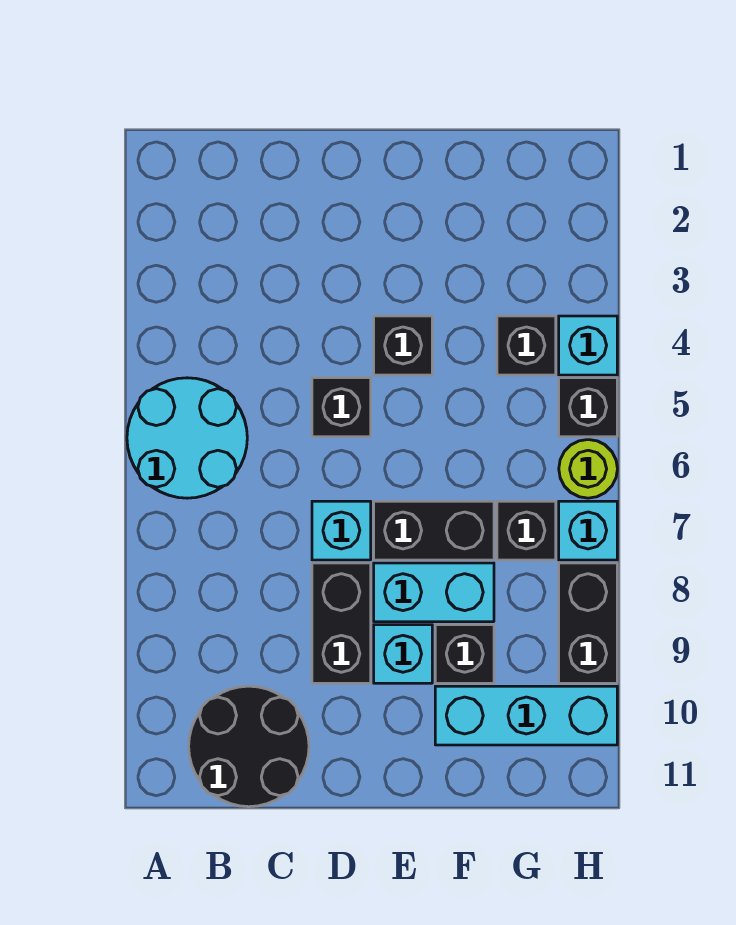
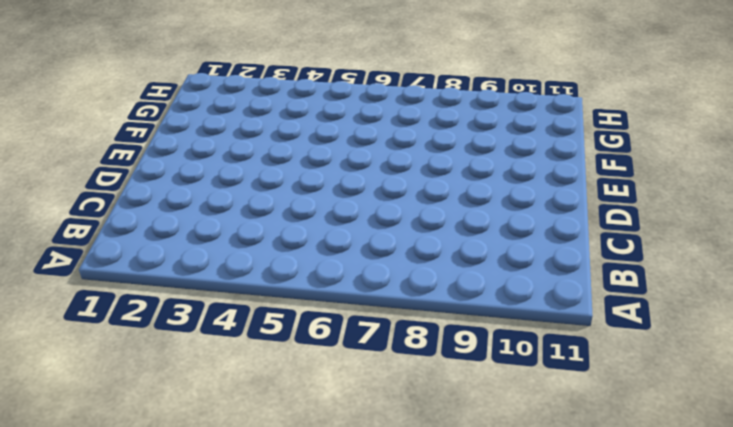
none -> cyan 2x2 round brick [127,378,247,498]
none -> black 2x2 round brick [189,686,309,807]
none -> black 1x1 brick [312,378,371,437]

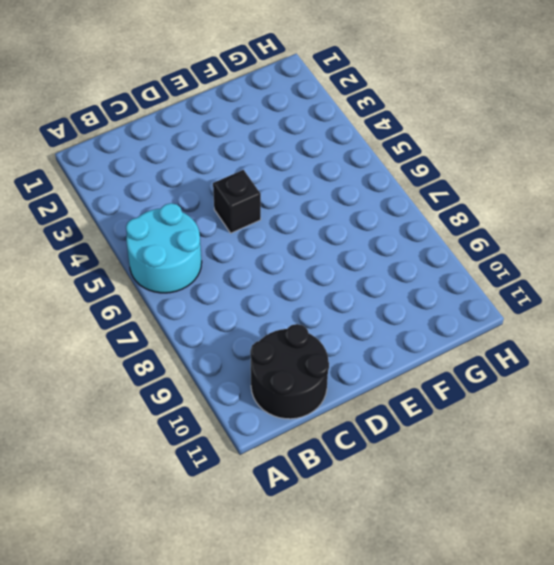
none -> cyan 1x1 brick [312,501,371,560]
none -> black 1x2 brick [312,563,371,683]
none -> black 1x1 brick [374,316,432,375]

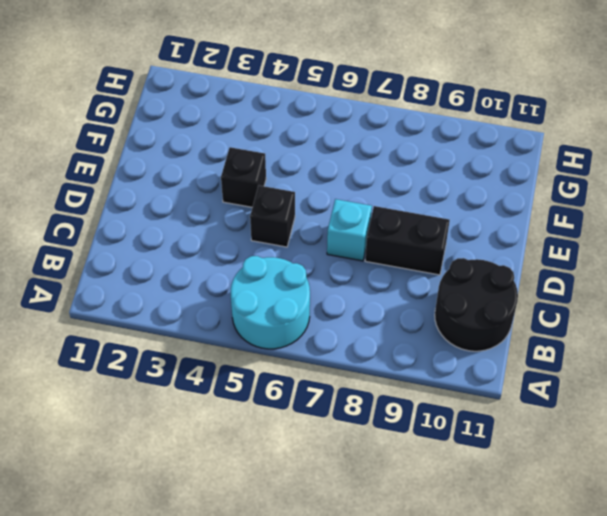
none -> black 1x2 brick [374,501,494,560]
none -> cyan 1x2 brick [374,563,494,622]
none -> cyan 1x1 brick [374,625,432,683]

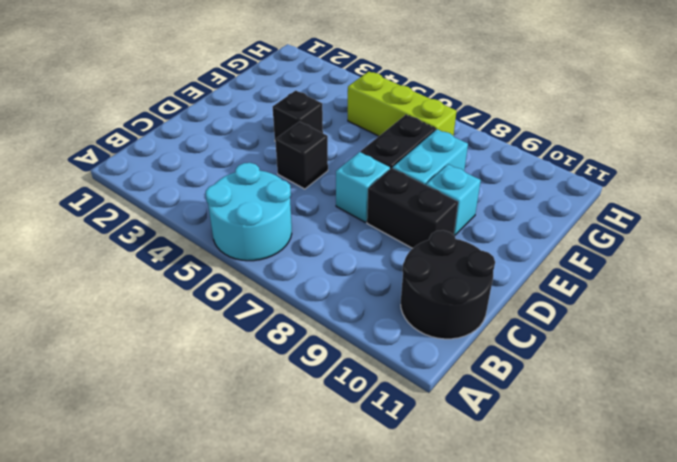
lime 1x3 brick [348,71,457,136] -> black 1x1 brick [497,501,556,560]
none -> black 1x1 brick [435,625,494,683]
none -> cyan 1x3 brick [435,686,617,745]
none -> black 1x1 brick [497,316,556,375]

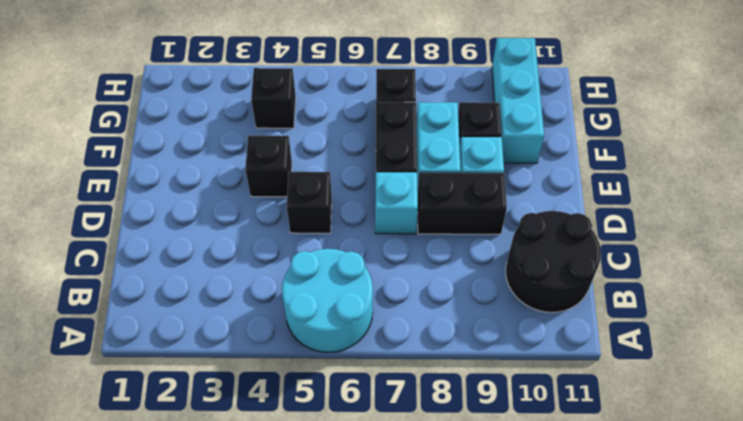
none -> cyan 1x1 brick [559,316,617,375]
none -> black 1x1 brick [559,378,617,437]
none -> lime 1x1 round brick [559,440,617,498]

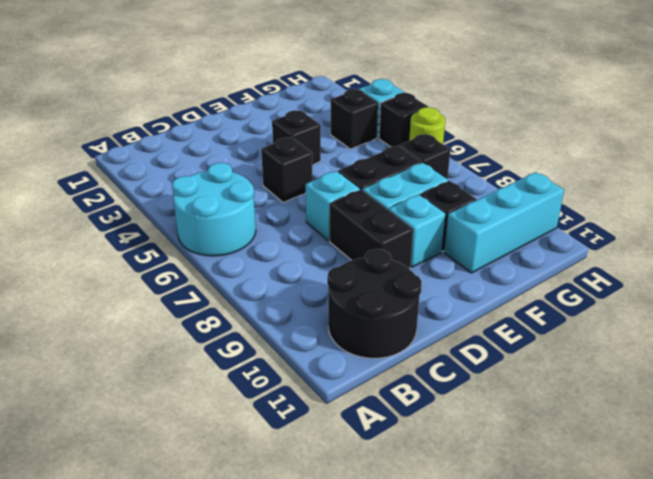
none -> cyan 1x1 brick [559,501,617,560]
none -> black 1x2 brick [559,563,617,683]

